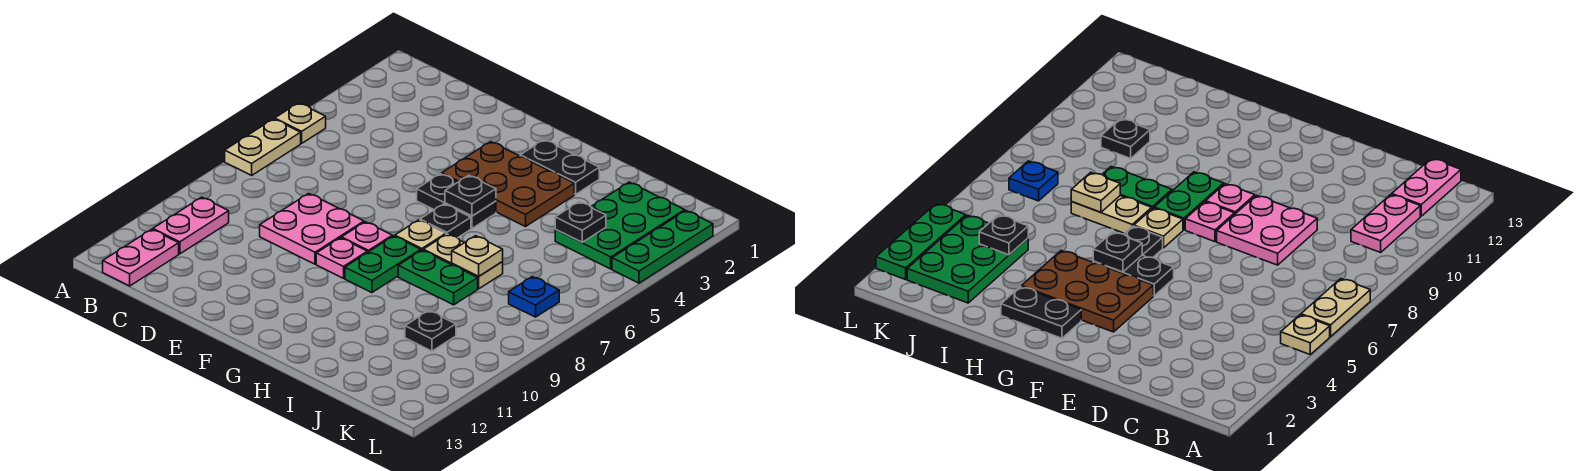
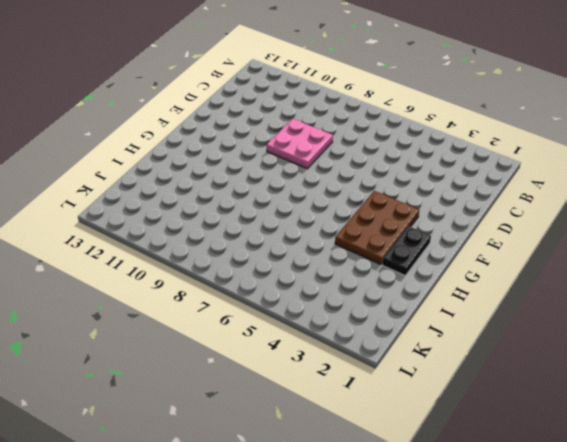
none -> tan 1x1 plate [275,103,326,143]
none -> tan 1x2 plate [225,119,301,175]
none -> pink 1x2 plate [153,197,229,254]

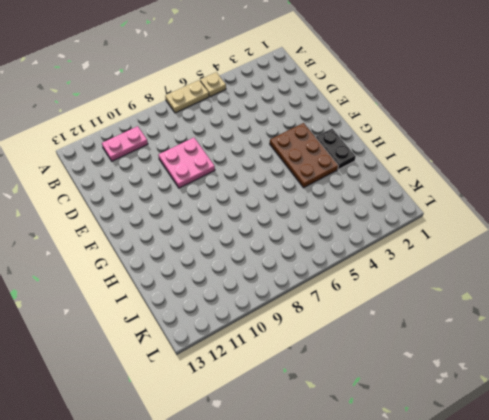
none -> pink 1x2 plate [103,229,179,286]
none -> black 1x2 plate [417,174,496,228]
none -> pink 1x1 plate [342,222,392,253]

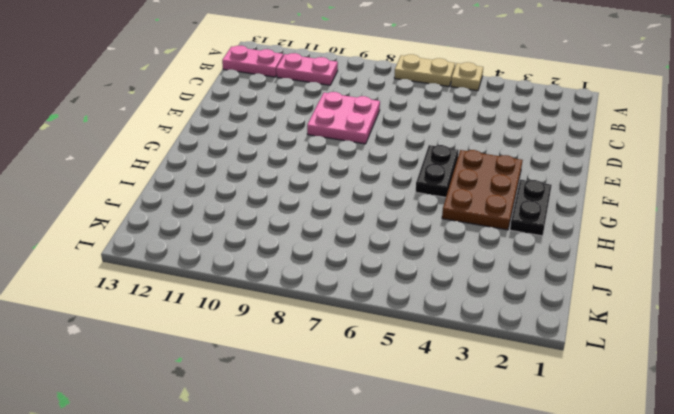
none -> pink 1x1 plate [342,222,392,253]
none -> pink 1x1 plate [316,238,367,278]
none -> black 1x1 plate [420,204,471,238]

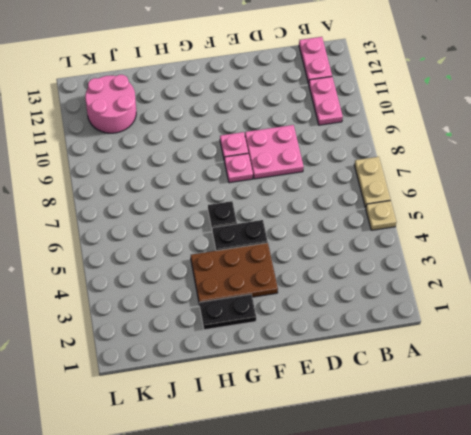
pink 2x2 round brick [85,75,136,133] -> none
none -> tan 1x1 plate [395,220,446,250]
none -> green 1x2 plate [345,236,421,293]
none -> tan 1x2 plate [423,234,503,289]

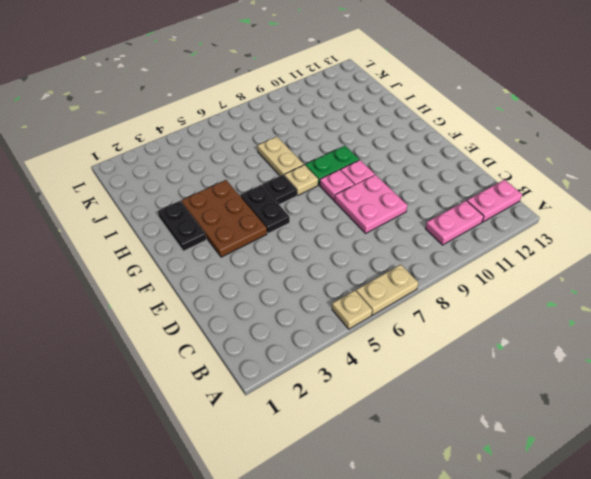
none -> green 1x2 plate [398,250,478,305]
none -> green 2x3 plate [555,182,685,269]
none -> black 1x1 plate [405,311,456,351]

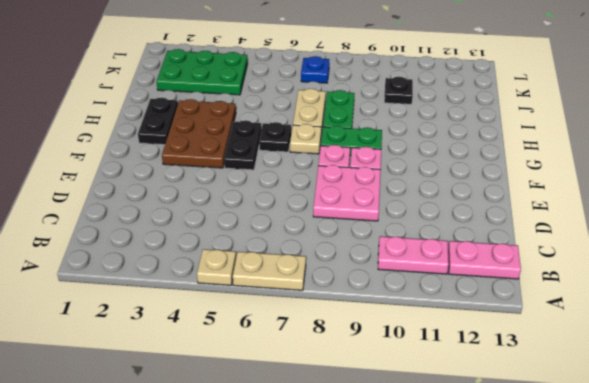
none -> green 1x3 plate [612,211,713,283]
none -> black 1x1 plate [445,175,496,216]
none -> tan 1x1 plate [452,236,503,276]

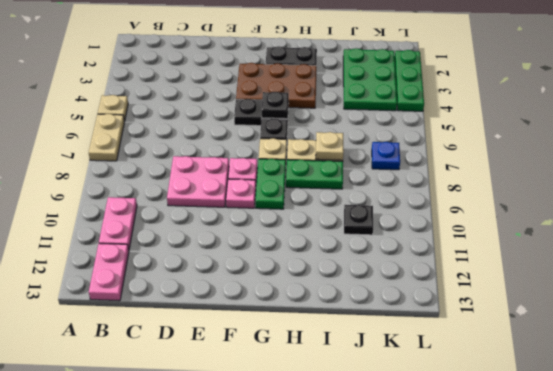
none -> black 1x1 plate [555,202,606,242]

